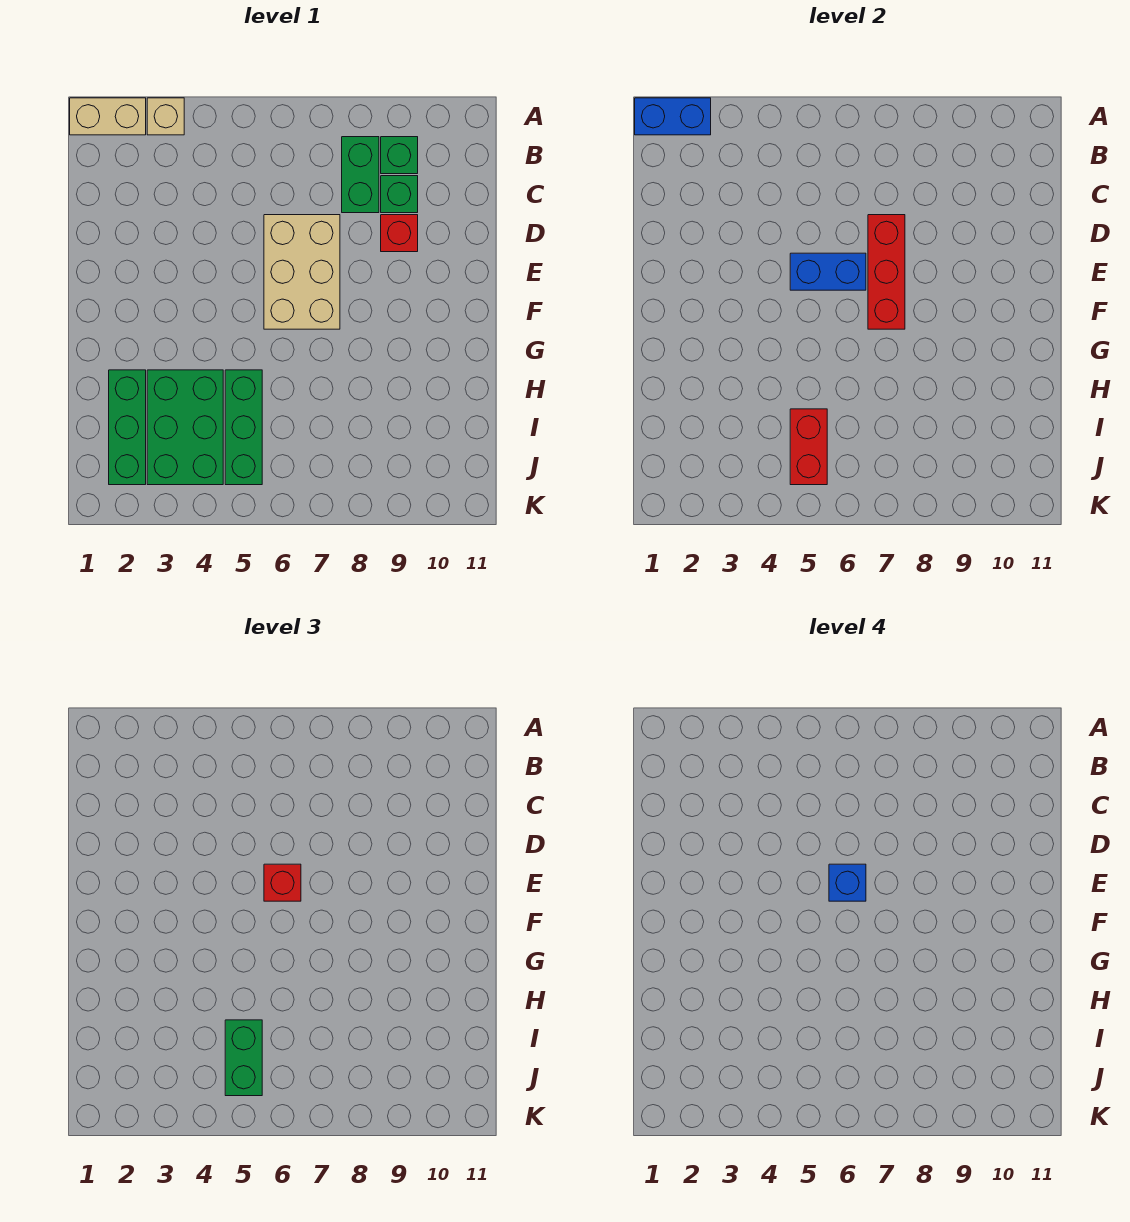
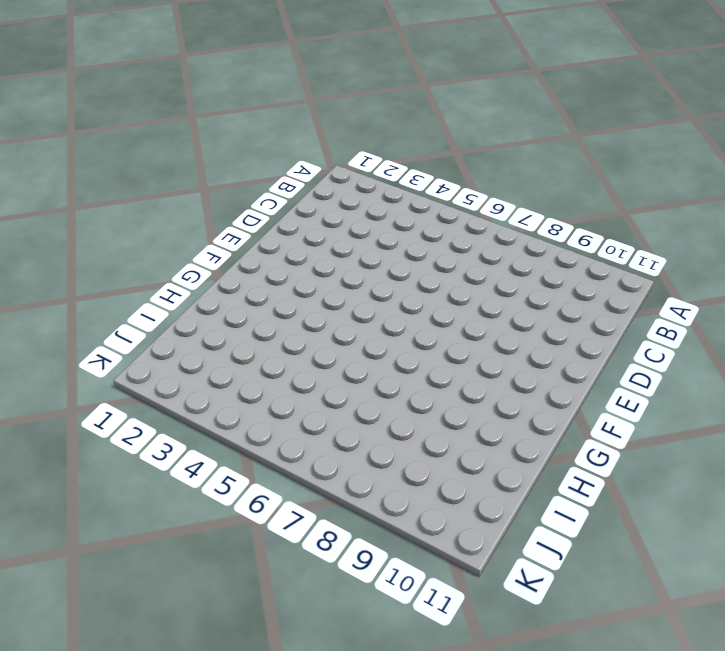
none -> tan 1x2 brick [70,98,146,135]
none -> tan 1x1 brick [147,98,184,135]
none -> green 1x2 brick [342,137,379,213]

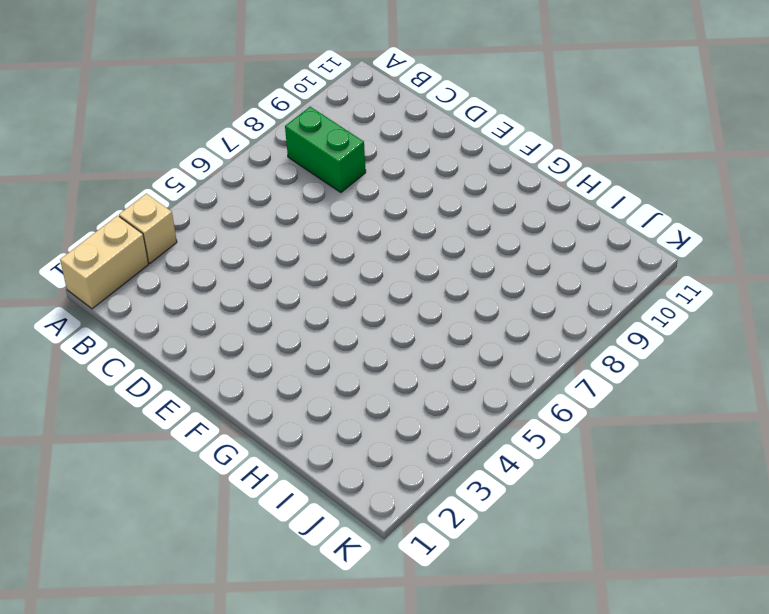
none -> green 1x1 brick [381,137,418,174]
none -> green 1x1 brick [381,176,418,213]
none -> tan 2x3 brick [264,215,340,329]

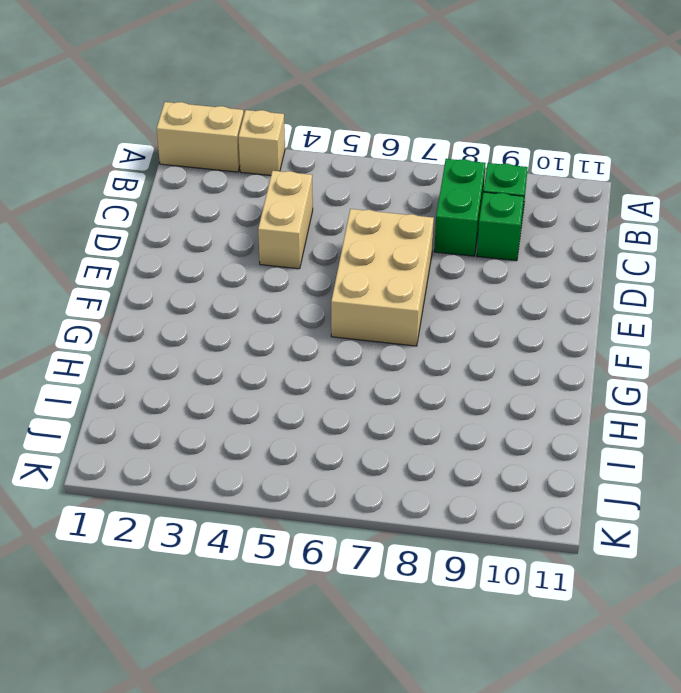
tan 1x2 brick [258,171,313,269] -> none
none -> red 1x1 brick [381,215,418,252]
none -> green 1x3 brick [109,370,146,485]
none -> green 2x3 brick [147,370,223,485]

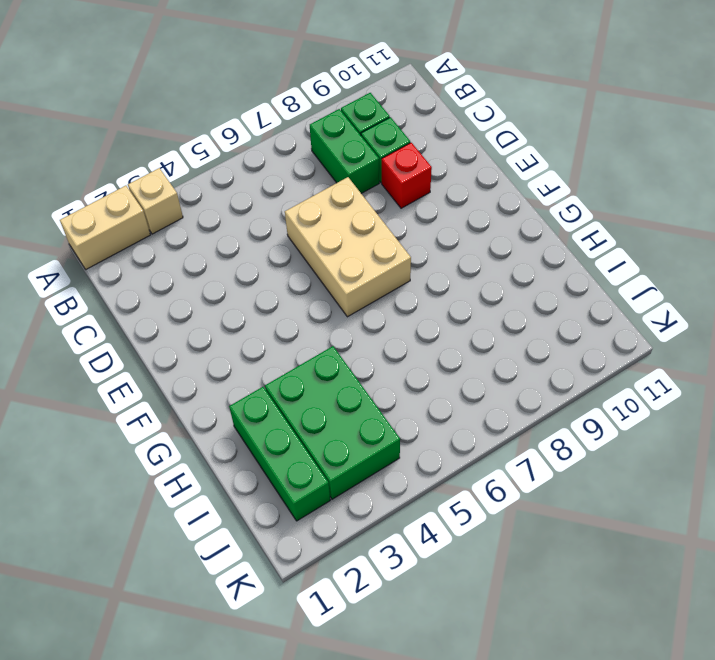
none -> green 1x3 brick [225,370,262,485]
none -> blue 1x2 brick [635,98,711,135]
none -> red 1x3 brick [868,215,905,329]

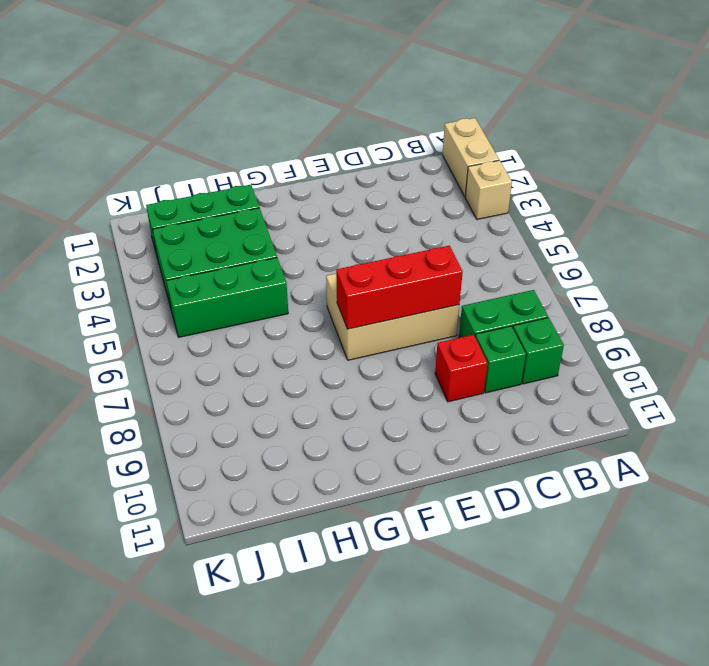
none -> blue 1x2 brick [635,98,711,135]
none -> blue 1x2 brick [790,253,866,290]
none -> red 1x2 brick [790,409,827,485]

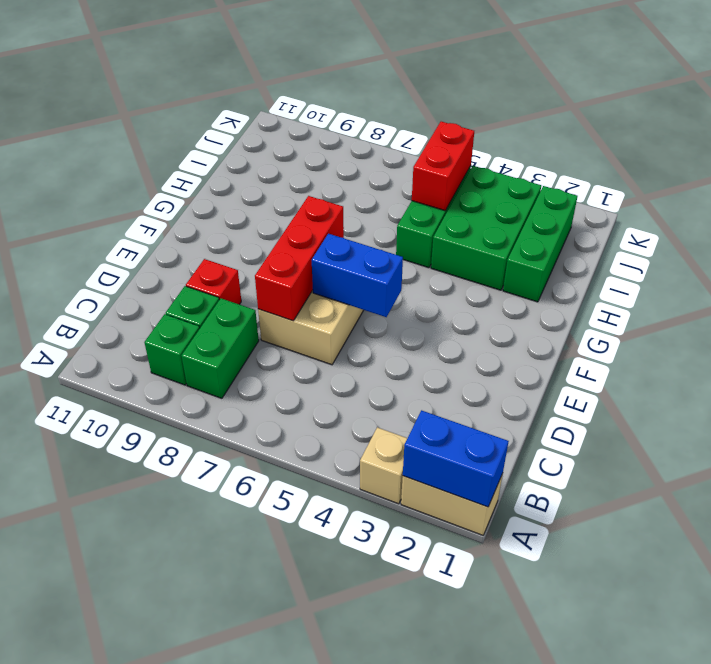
none -> red 1x1 brick [264,864,301,901]
none -> green 1x2 brick [225,1020,262,1096]
none -> blue 1x1 brick [829,864,866,901]

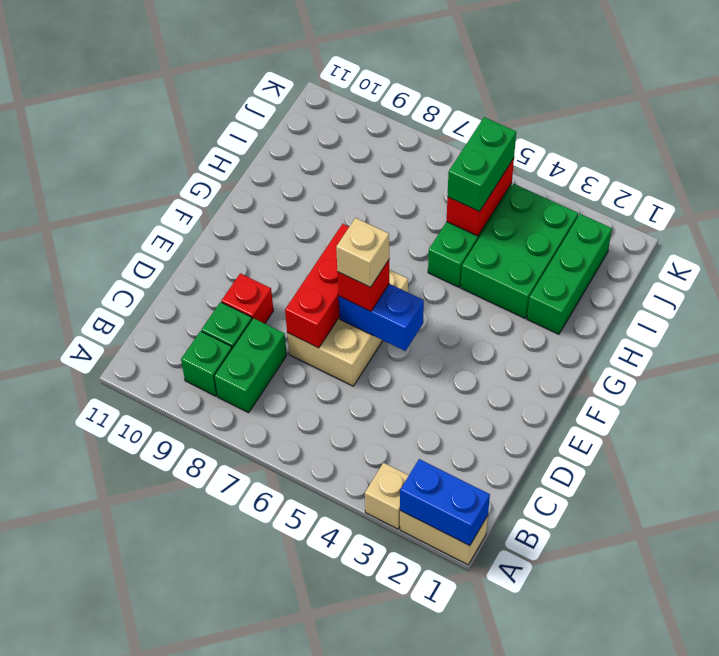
tan 1x1 brick [336,218,389,287] -> blue 1x1 brick [829,864,866,901]

